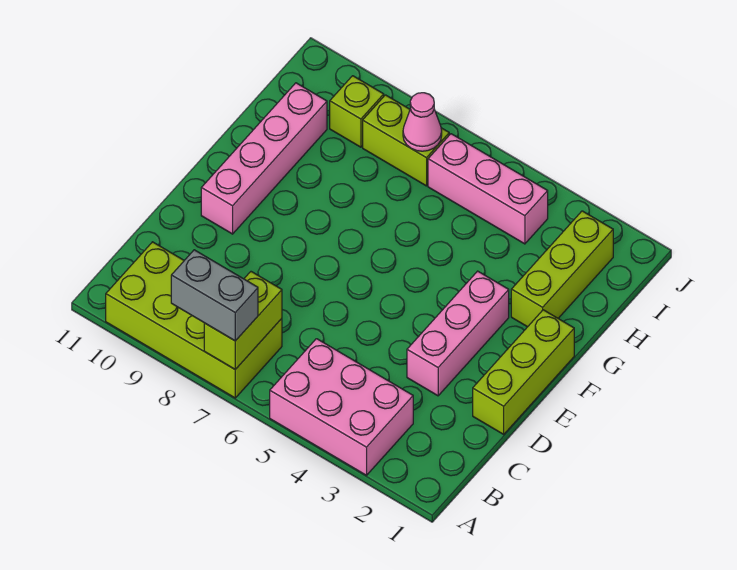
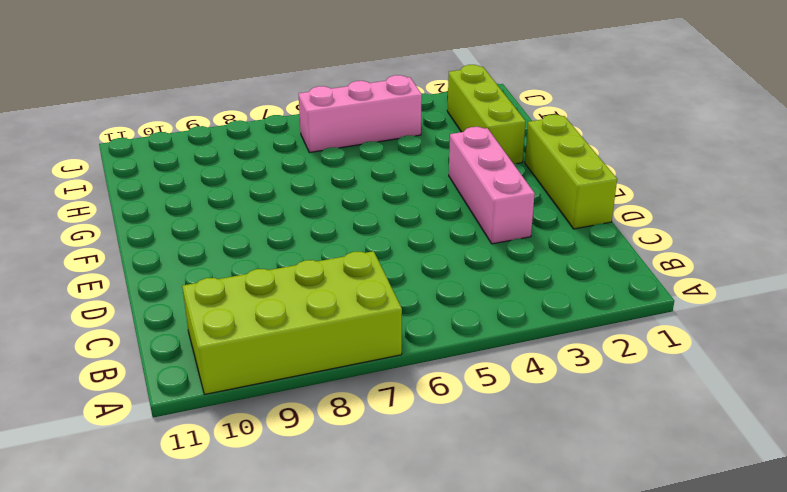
none -> pink 2x3 brick [270,339,413,475]
none -> pink 1x4 brick [201,83,327,234]
none -> lime 1x2 brick [363,95,449,186]

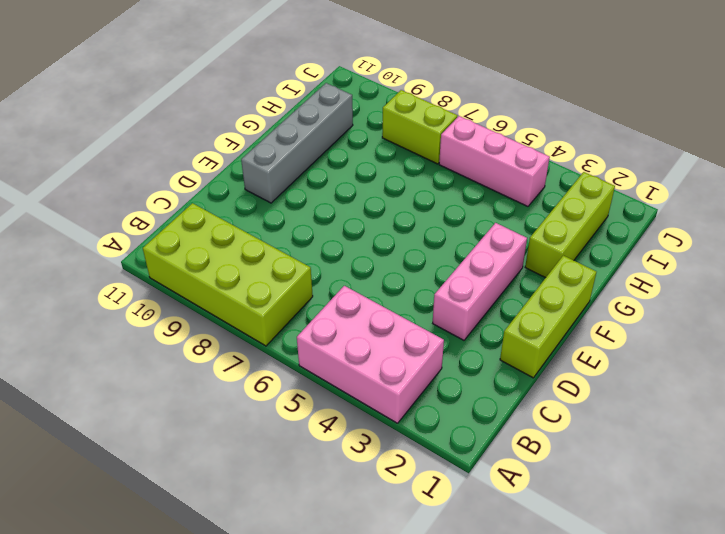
grey 1x4 brick [241,83,353,203] -> pink 1x4 brick [201,83,327,234]
none -> lime 1x1 brick [330,76,384,147]
none -> lime 1x2 brick [204,272,282,370]
none -> pink 1x1 cone [403,93,442,151]

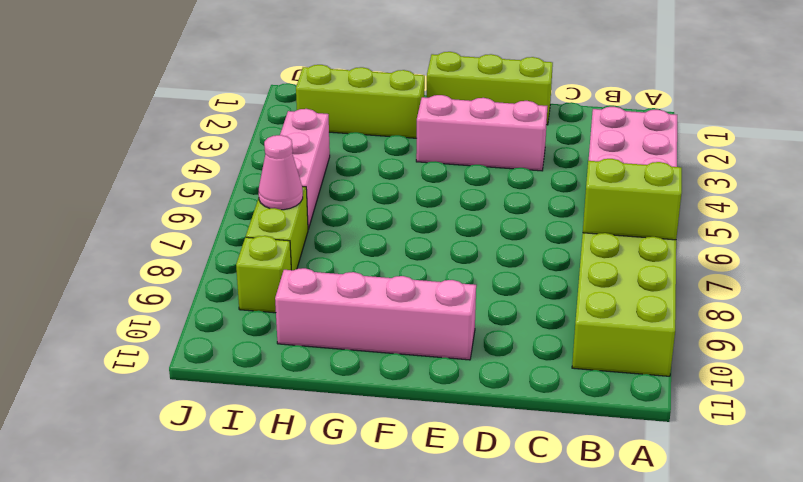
none -> grey 1x2 brick [171,250,258,341]

